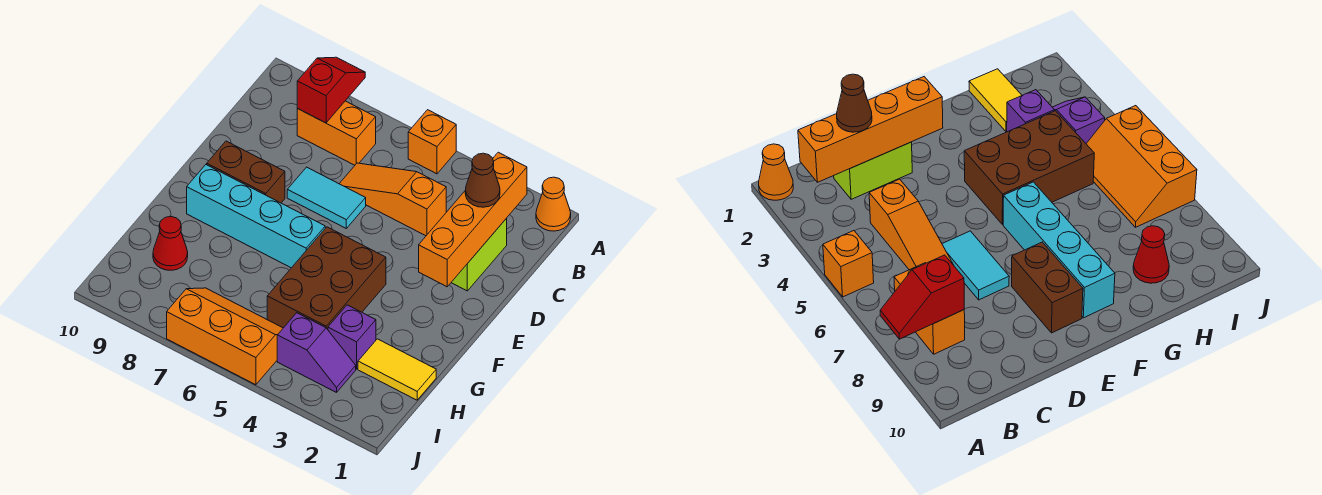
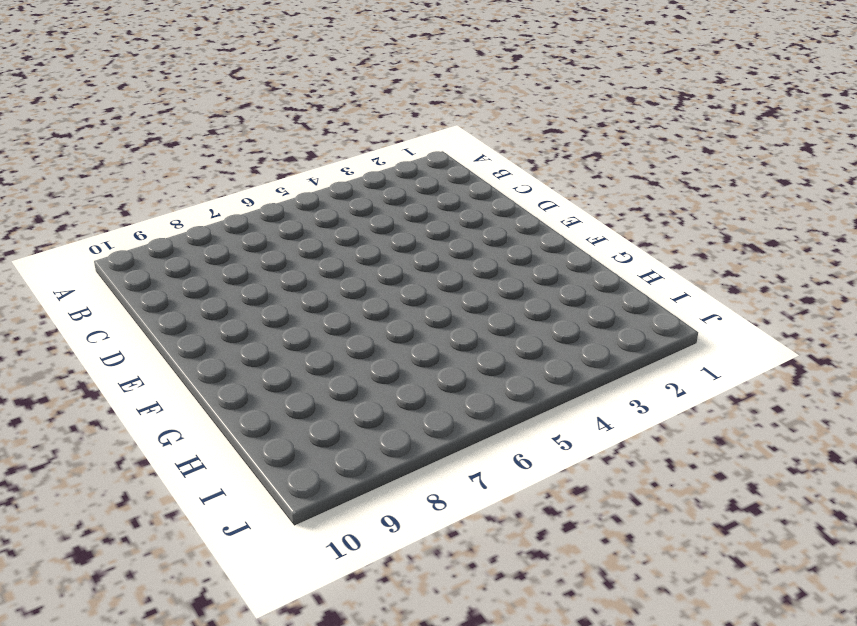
none -> orange 1x1 cone [536,177,571,231]
none -> orange 1x1 brick [408,110,456,174]
none -> orange 1x2 brick [297,101,376,165]

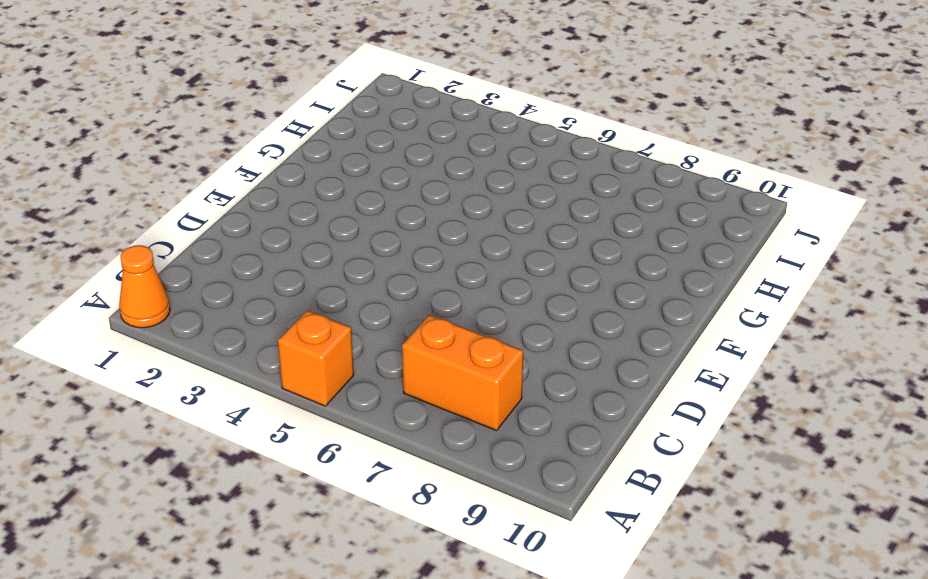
none -> lime 1x2 brick [451,218,507,291]
none -> orange 1x3 slope [339,163,446,236]
none -> cyan 1x2 tile [287,167,366,228]

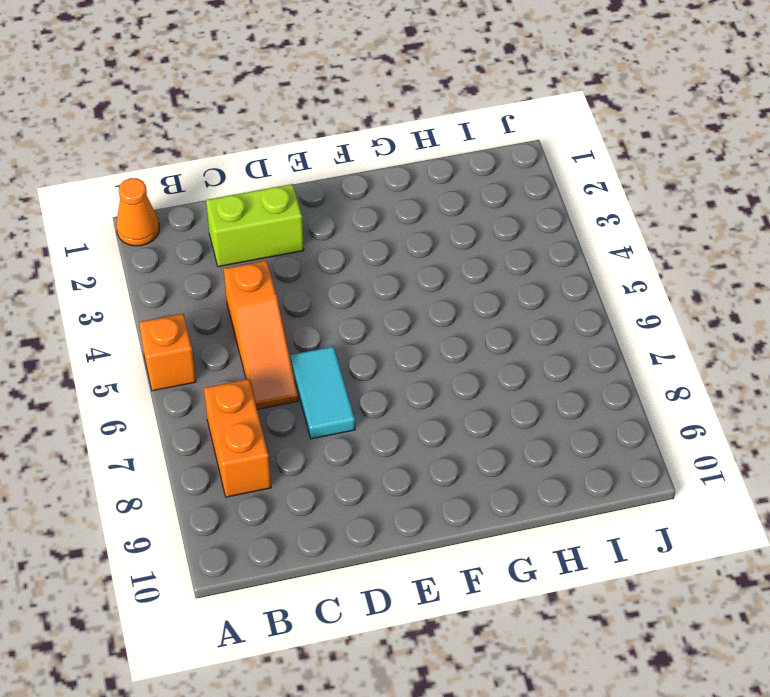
none -> brown 1x2 brick [207,141,285,203]
none -> brown 2x3 brick [267,227,386,330]
none -> cyan 1x4 brick [187,165,325,268]

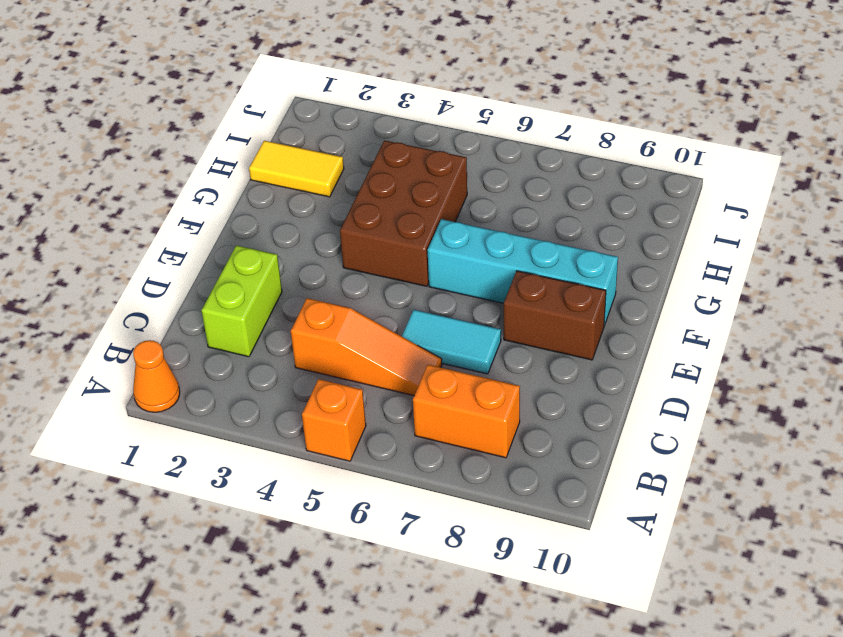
none -> purple 1x1 brick [328,305,376,369]
none -> red 1x1 cone [153,217,188,270]
none -> purple 1x2 slope [277,313,356,393]

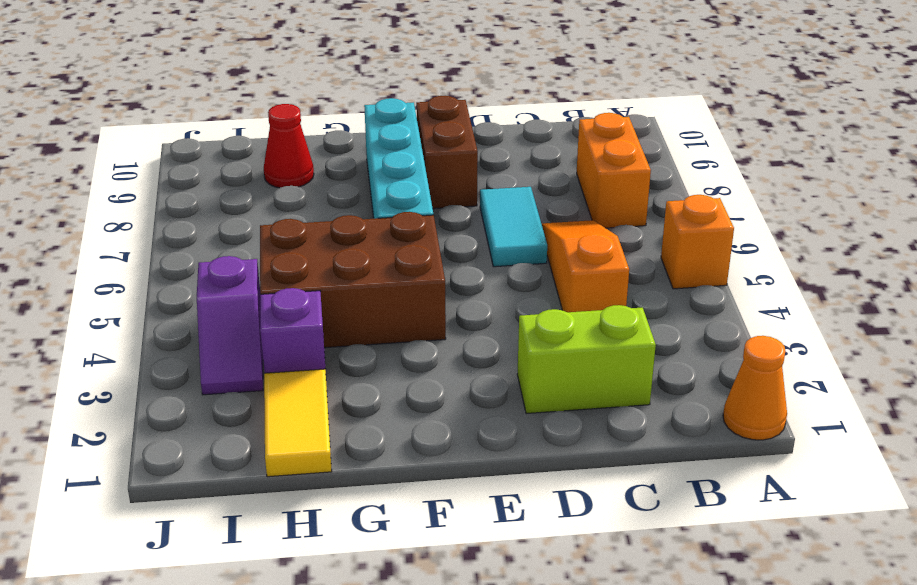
none -> orange 2x3 slope [167,288,283,385]
none -> red 1x2 slope [297,57,365,123]
none -> orange 1x4 brick [419,152,527,287]

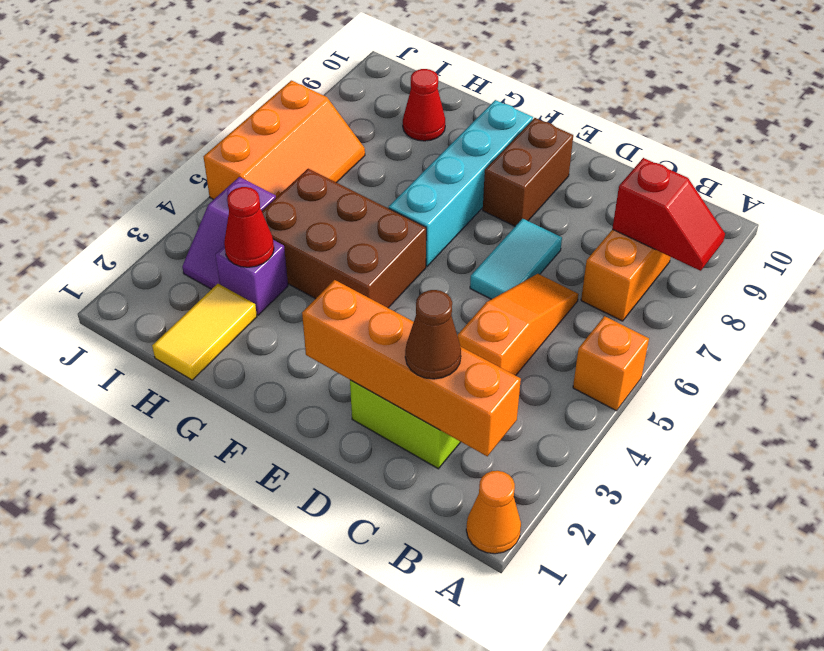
red 1x1 cone [224,187,274,267] -> none

